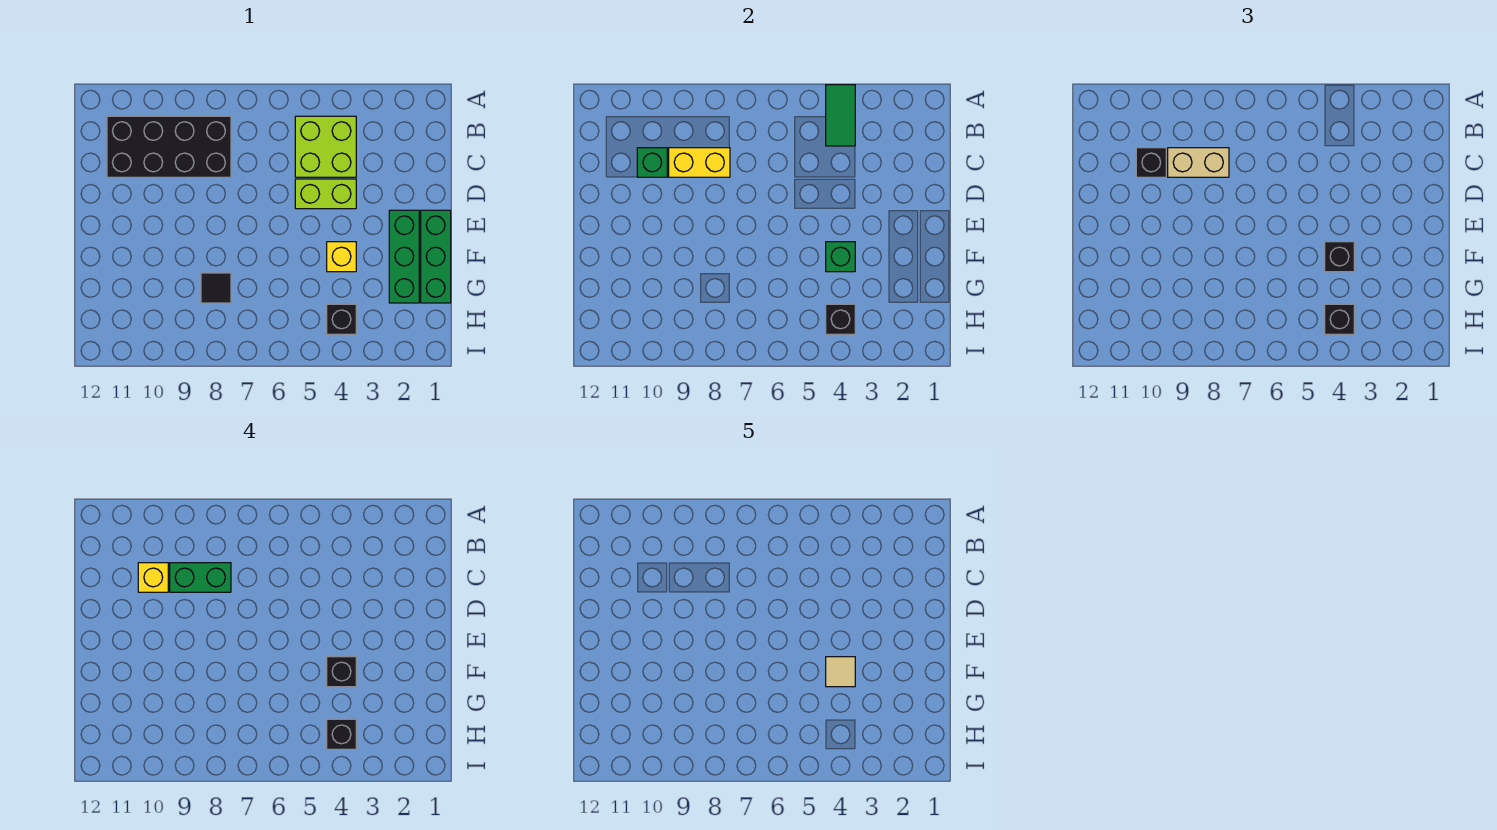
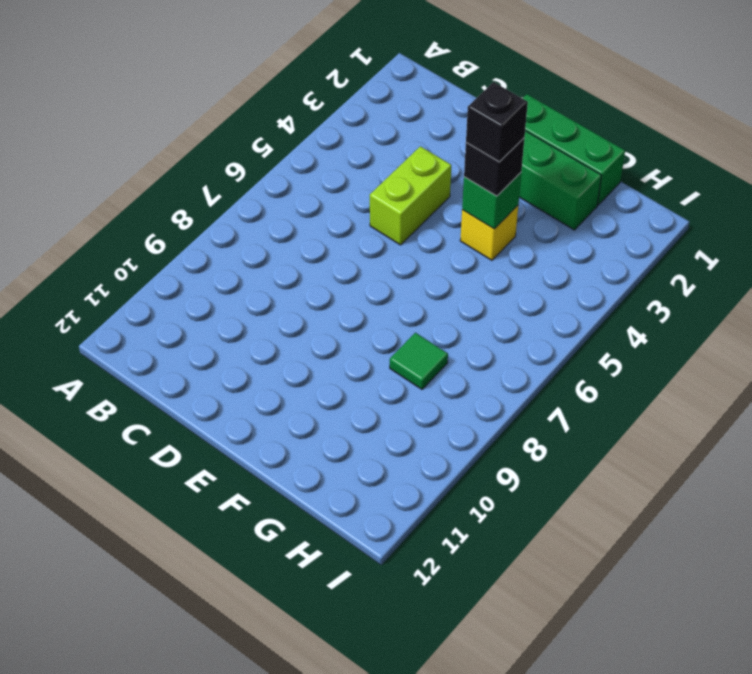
green 1x1 tile [390,333,448,389] -> black 1x1 tile [201,273,231,303]
none -> lime 2x2 brick [295,116,356,177]
none -> black 2x4 brick [107,116,231,177]
none -> black 1x1 brick [327,304,356,334]

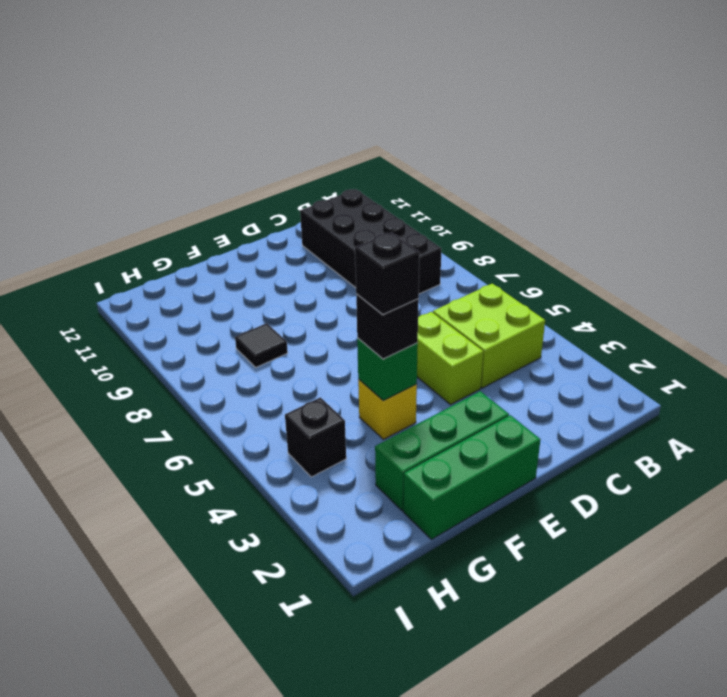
none -> green 1x2 tile [826,85,855,146]
none -> yellow 1x2 brick [669,148,730,177]
none -> green 1x1 brick [637,148,667,177]

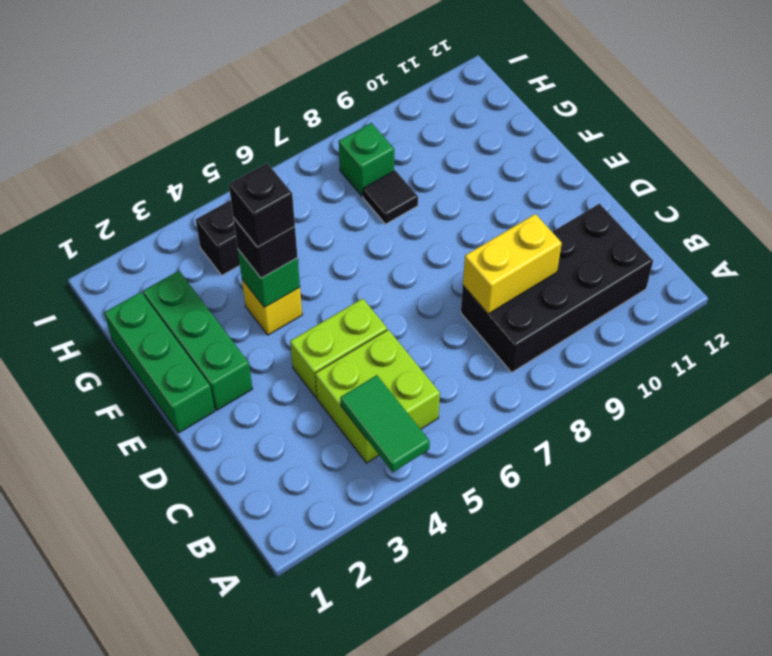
green 1x1 brick [339,123,394,196] -> green 1x1 brick moved to [637,148,667,177]
none -> black 1x1 brick [826,304,855,334]
none -> tan 1x2 brick [1168,148,1229,177]
none -> black 1x1 brick [1136,148,1166,177]

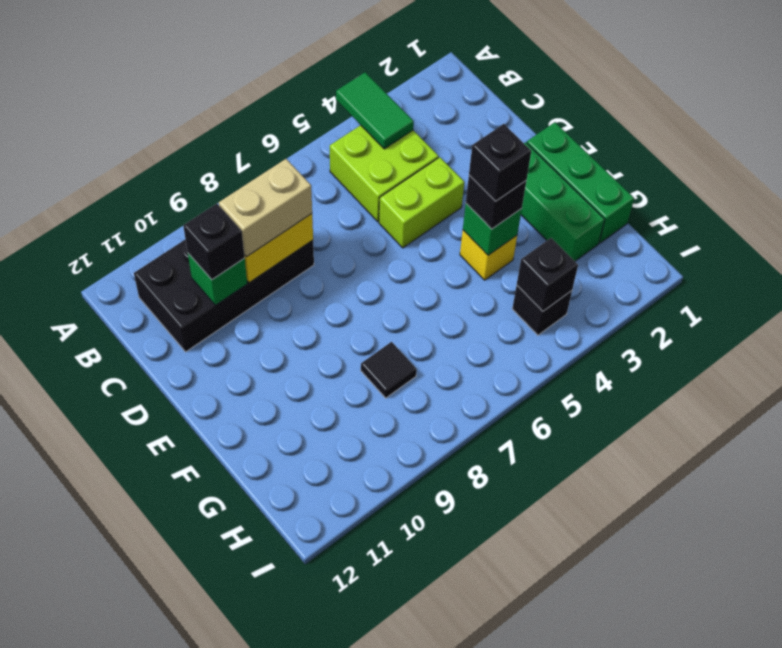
none -> black 1x1 brick [1325,304,1354,334]
none -> green 1x2 brick [170,563,231,592]
none -> yellow 1x1 brick [138,563,168,592]

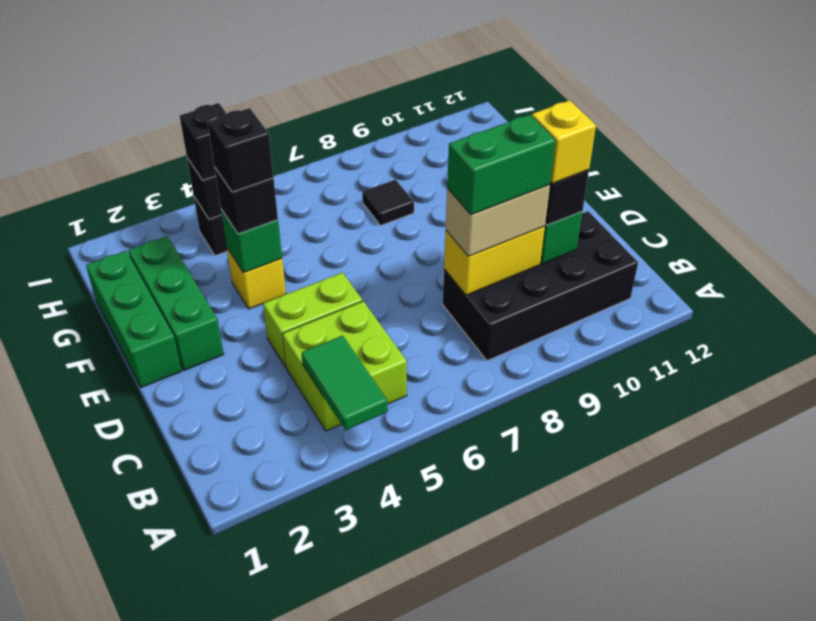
none -> black 1x1 brick [327,719,356,749]
none -> tan 1x1 tile [826,657,855,687]

